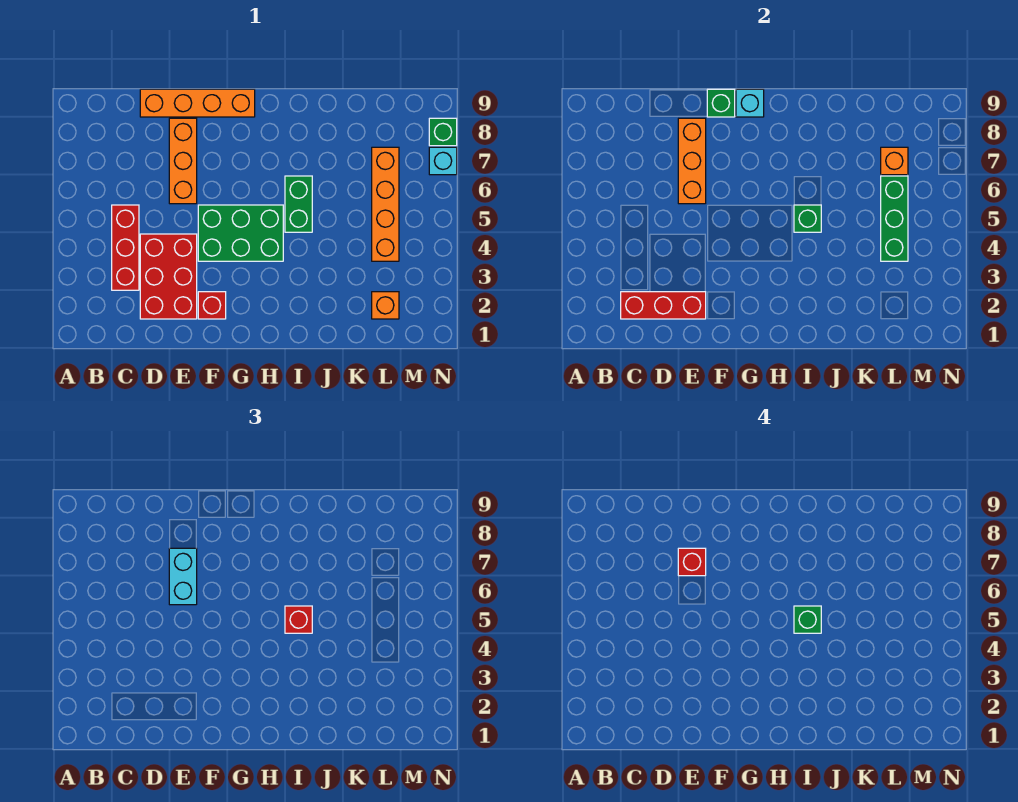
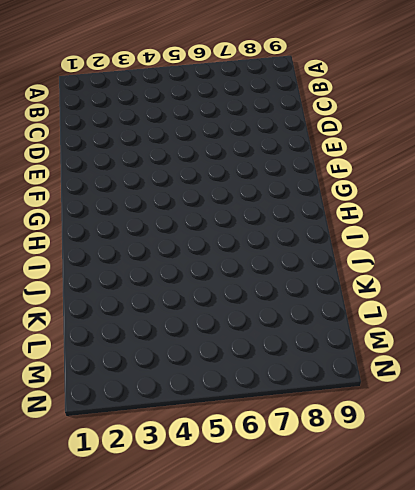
none -> red 1x3 brick [112,205,139,290]
none -> red 2x3 brick [140,234,197,319]
none -> orange 1x4 brick [140,89,255,117]

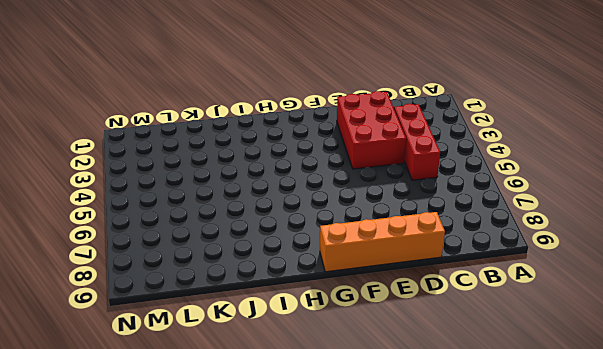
none -> orange 1x3 brick [169,118,197,204]
none -> red 1x1 brick [198,292,226,319]
none -> green 2x3 brick [198,205,283,261]

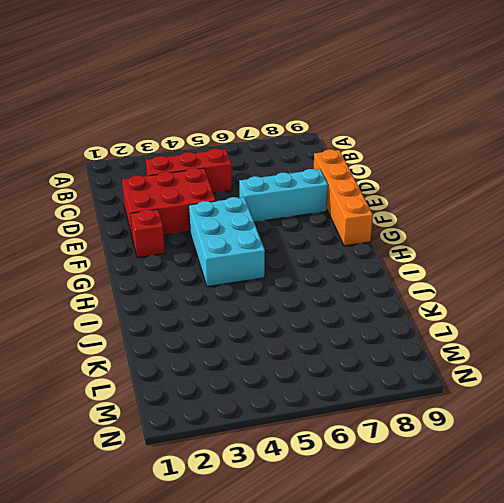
cyan 1x3 brick [239,169,328,222] -> orange 1x3 brick [169,118,197,204]
cyan 2x3 brick [189,197,265,287] -> green 2x3 brick [198,205,283,261]
none -> green 1x2 brick [285,176,312,232]
none -> orange 1x1 brick [372,292,399,319]
none -> orange 1x4 brick [372,147,399,261]

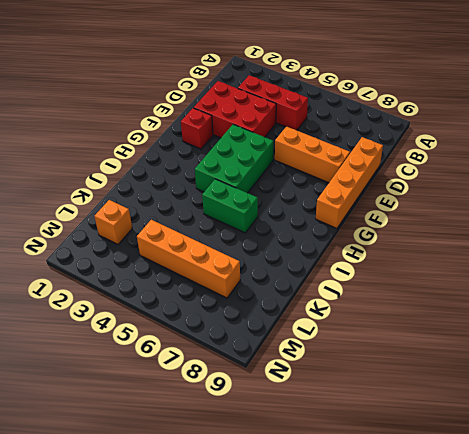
none -> cyan 1x1 brick [429,147,457,175]
none -> green 1x1 brick [429,118,457,146]
none -> red 1x3 brick [621,292,706,319]

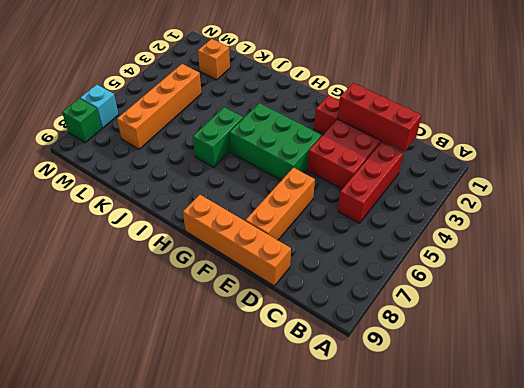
none -> orange 1x3 brick [678,118,706,204]
none -> green 1x1 brick [707,89,735,117]
none -> cyan 1x1 brick [736,89,764,117]

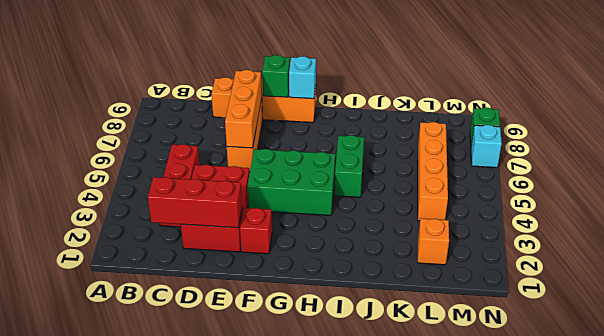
none -> green 1x1 brick [794,205,821,232]
none -> green 1x3 brick [881,176,908,261]
none -> orange 1x1 brick [881,147,908,175]

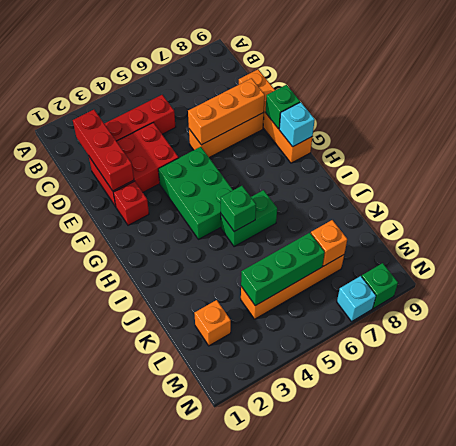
none -> cyan 1x2 brick [169,548,197,605]
none -> red 1x1 brick [285,606,312,633]
none -> red 1x1 brick [678,548,706,576]

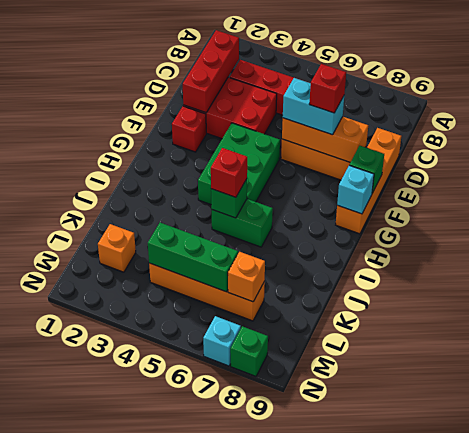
none -> green 1x1 brick [794,606,821,633]

